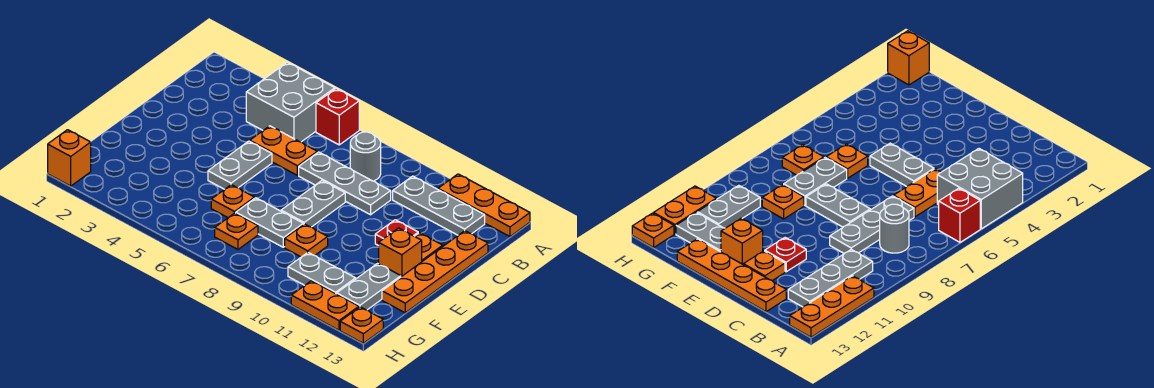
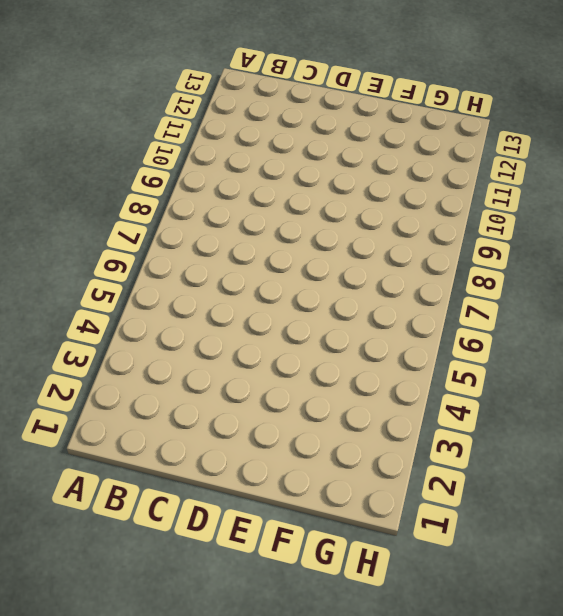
none -> grey 2x2 brick [246,62,335,142]
none -> red 1x1 brick [316,89,359,145]
none -> orange 1x3 plate [438,174,530,237]

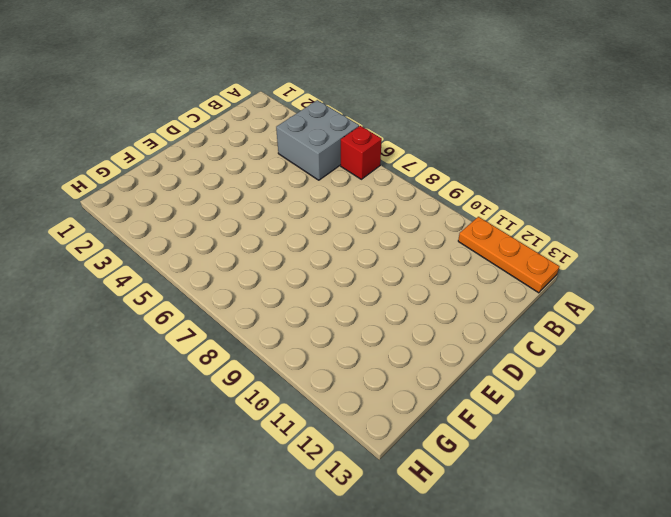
none -> grey 1x1 round brick [350,132,381,181]
none -> grey 1x3 plate [393,176,485,235]
none -> orange 1x2 plate [250,126,317,175]

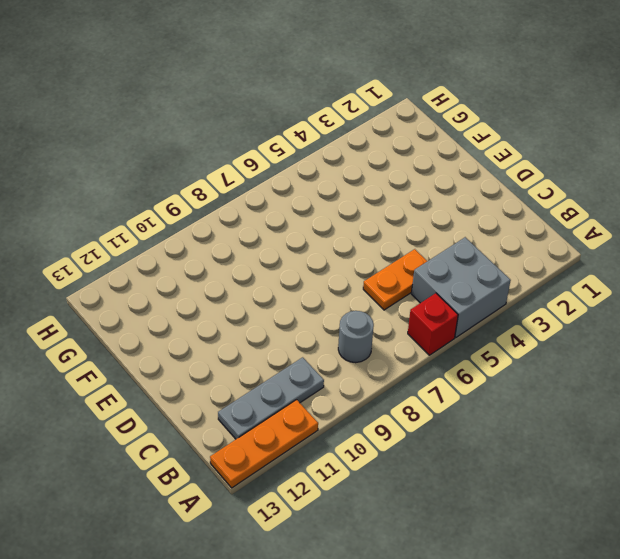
none -> grey 1x3 plate [299,152,391,215]
none -> orange 1x4 plate [382,231,488,313]
none -> grey 1x2 plate [208,141,272,189]

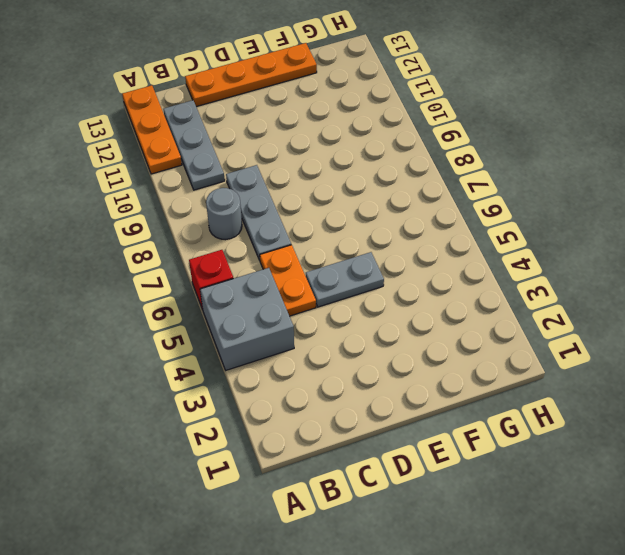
none -> grey 1x2 plate [281,181,345,227]
none -> red 1x1 plate [375,220,418,246]
none -> orange 1x1 plate [415,233,443,261]

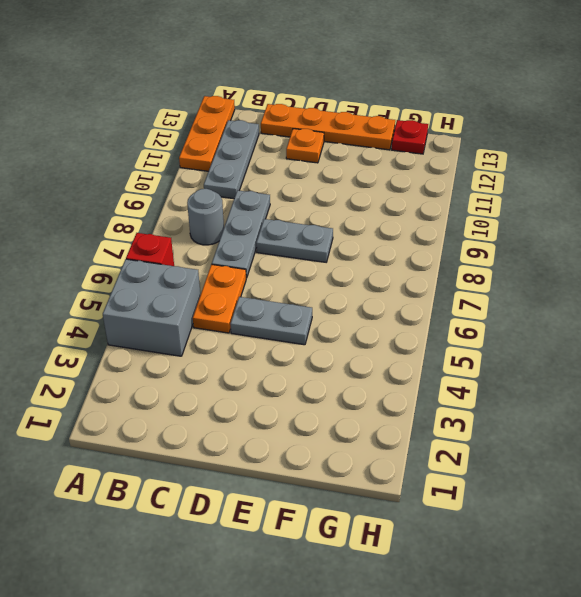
red 1x1 plate [392,120,428,154] -> red 1x1 plate moved to [375,220,418,246]
none -> orange 1x1 brick [379,228,422,277]
none -> orange 1x1 plate [211,185,255,218]
none -> grey 1x2 plate [236,198,303,247]

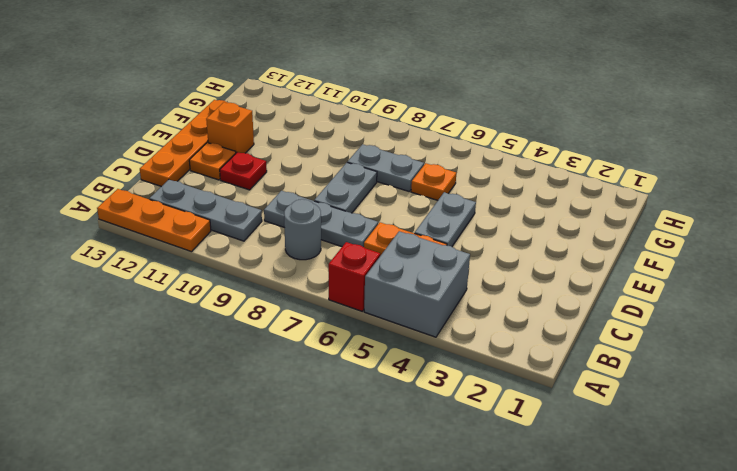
none -> orange 1x1 plate [285,224,328,257]
none -> grey 1x2 plate [337,263,401,310]
none -> orange 1x1 plate [215,213,258,249]

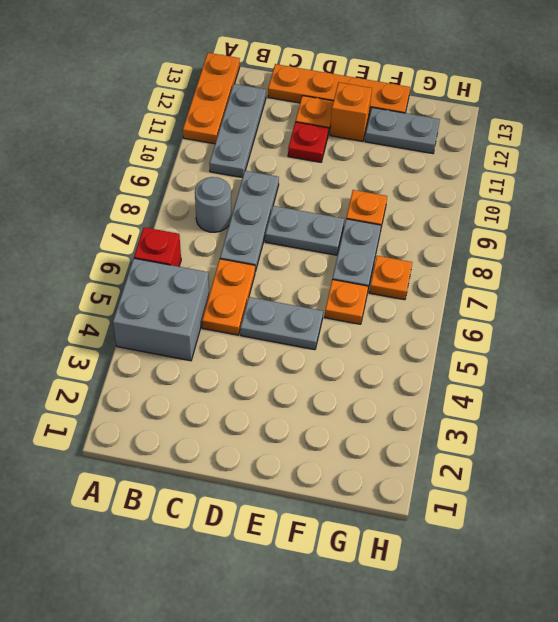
none -> grey 1x2 plate [288,253,356,294]
none -> orange 1x1 brick [48,130,91,186]
none -> orange 1x2 plate [291,281,359,330]

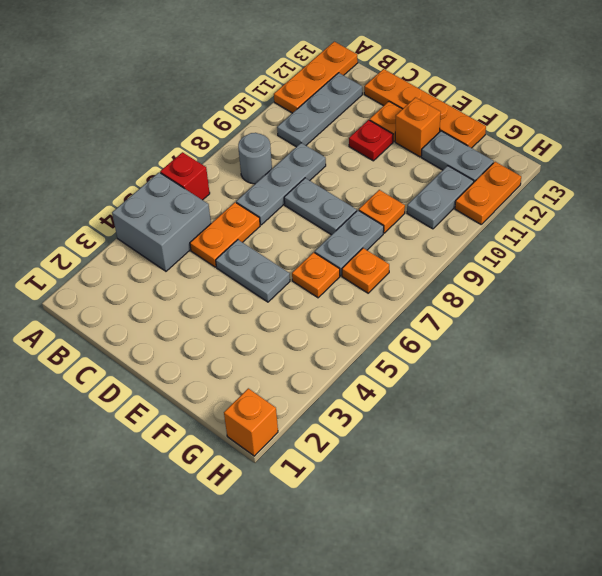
none -> orange 1x1 plate [340,307,383,343]

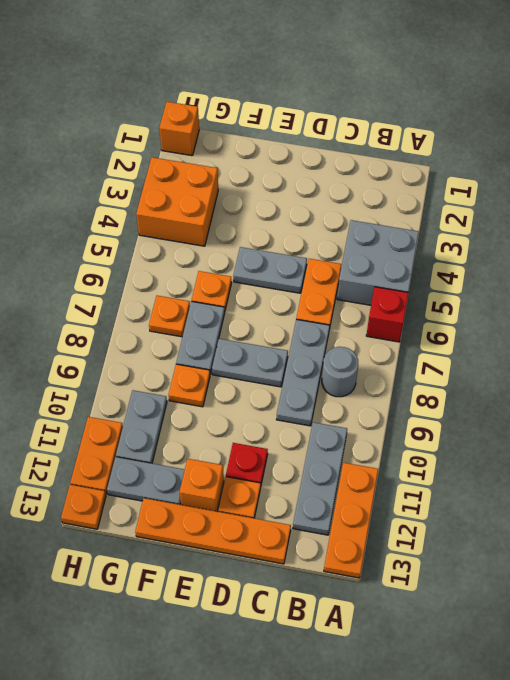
orange 2x2 brick [136,157,218,246] -> none

